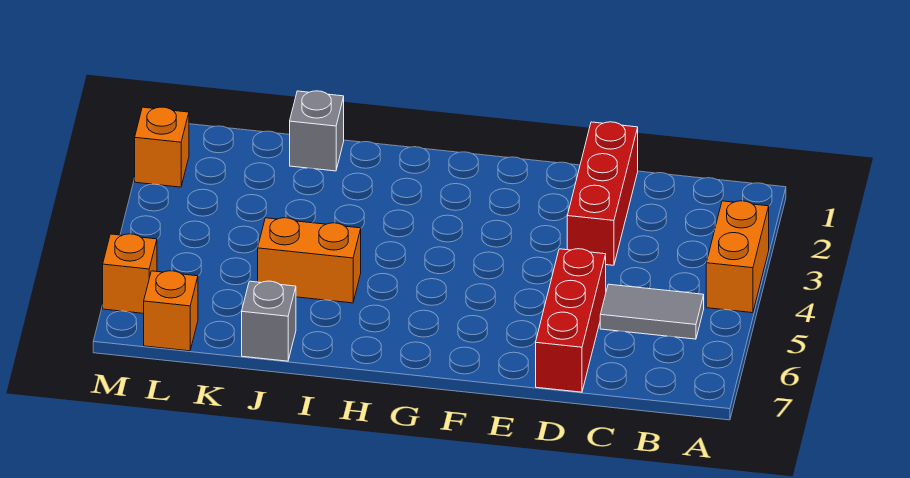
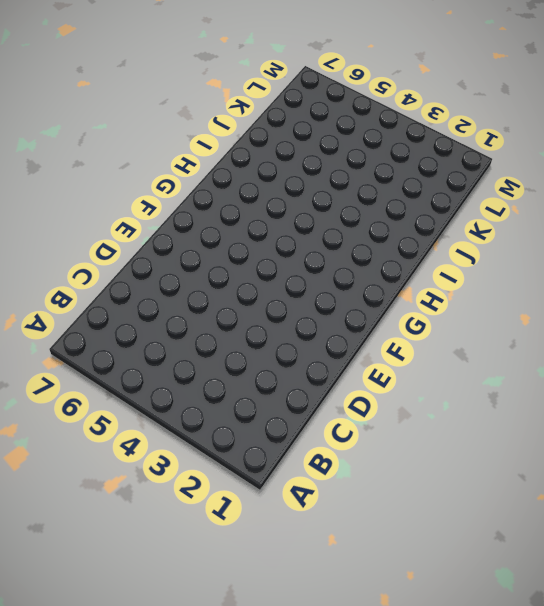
none -> orange 1x2 brick [706,201,769,313]
none -> grey 1x2 tile [600,284,704,339]

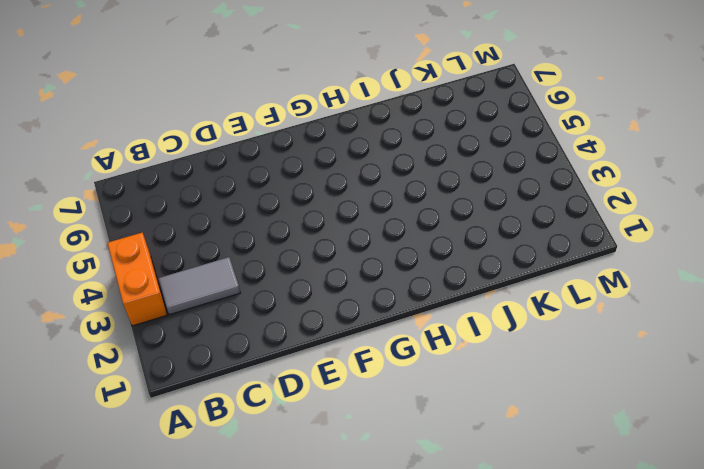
grey 1x2 tile [159,257,240,315] -> grey 1x2 tile moved to [600,284,704,339]
none -> red 1x3 brick [567,122,638,265]
none -> red 1x3 brick [536,249,606,392]

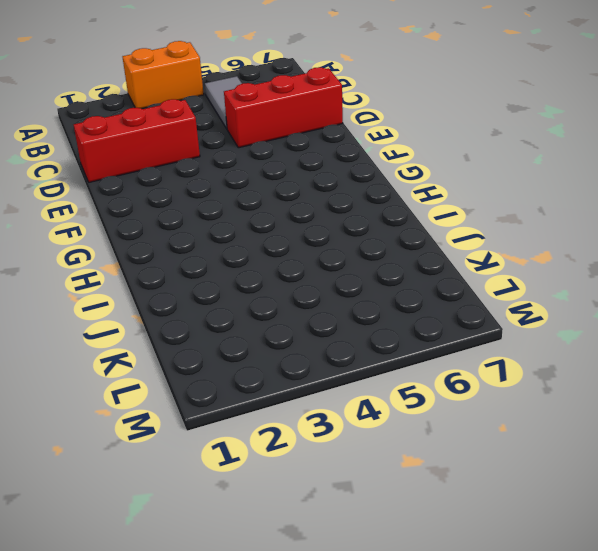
none -> orange 1x2 brick [258,218,361,303]
none -> grey 1x1 brick [290,91,344,171]

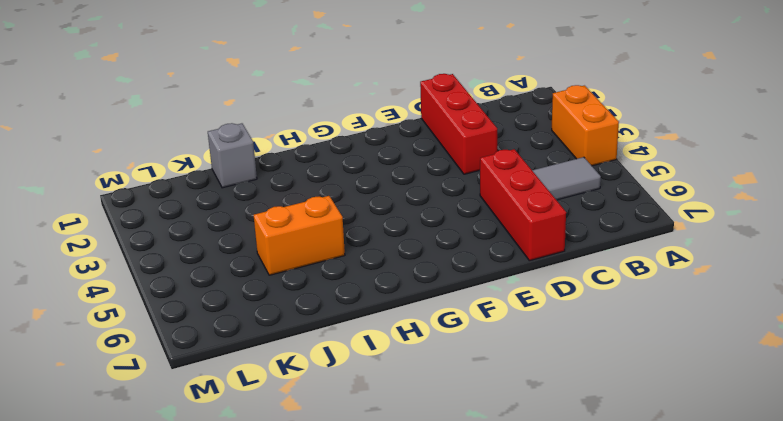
none -> grey 1x1 brick [242,281,296,361]
none -> orange 1x1 brick [144,271,198,351]

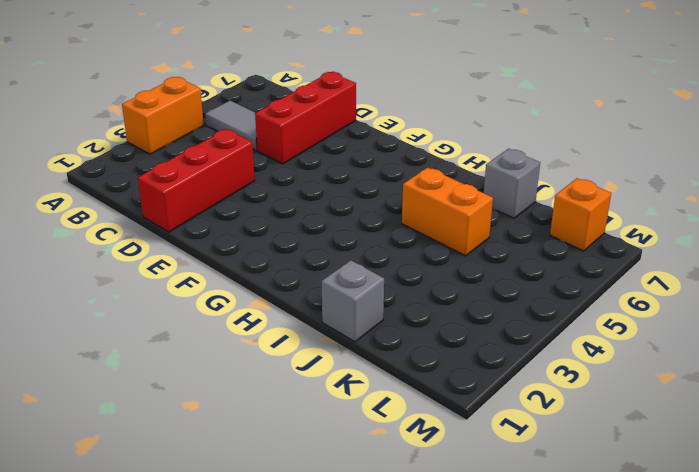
none -> orange 1x1 brick [135,107,189,187]
none -> orange 1x1 brick [103,234,157,313]

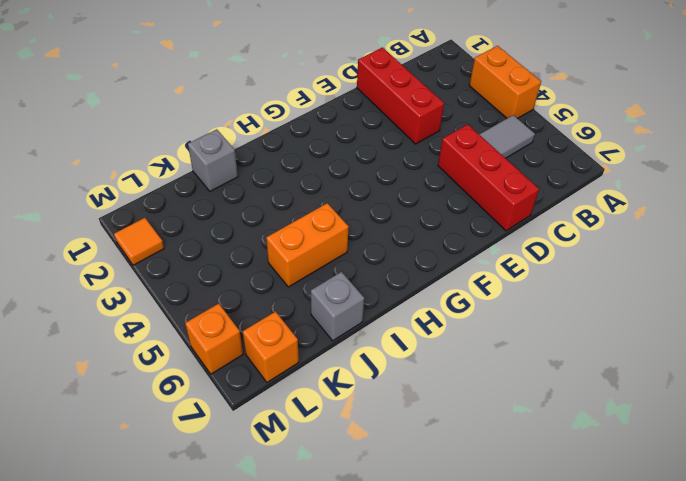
orange 1x1 tile [114,218,164,265] -> orange 1x1 brick [135,107,189,187]

